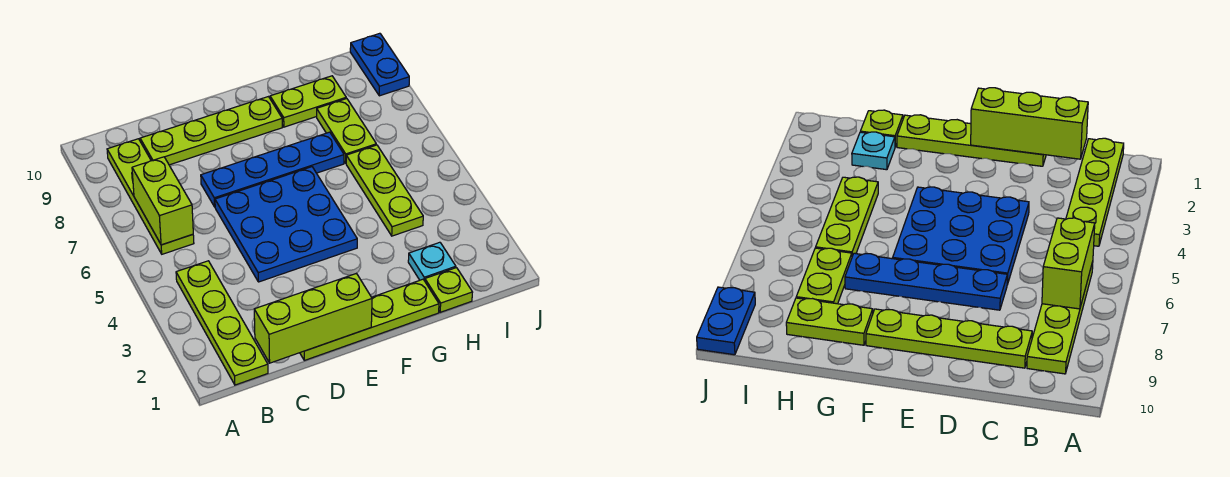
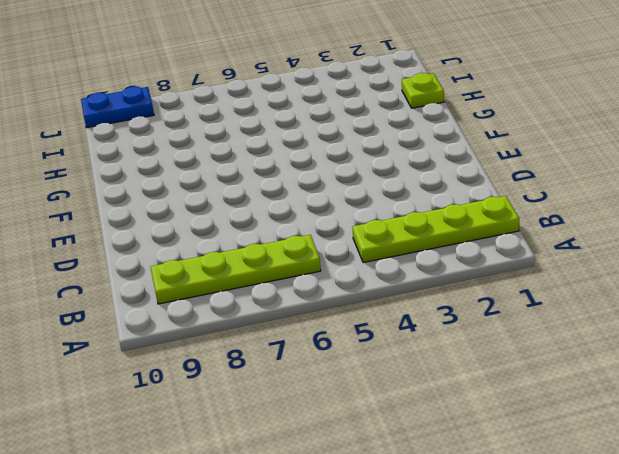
none -> lime 1x4 plate [140,97,282,165]
none -> lime 1x4 plate [300,279,439,360]
none -> blue 3x3 plate [215,167,357,282]

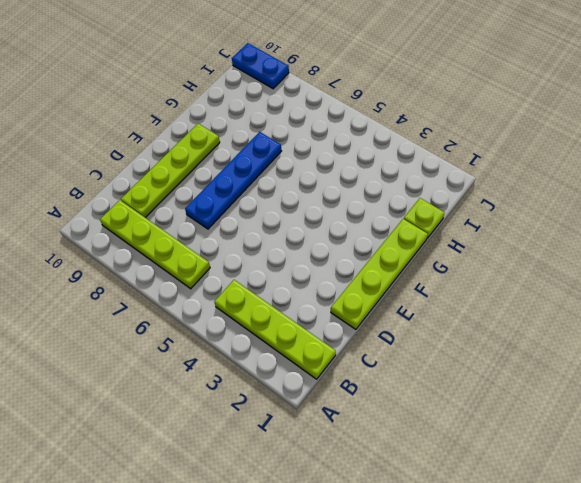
none -> blue 3x3 plate [215,167,357,282]
none -> lime 1x2 plate [270,76,346,127]
none -> cyan 1x1 plate [408,242,456,281]

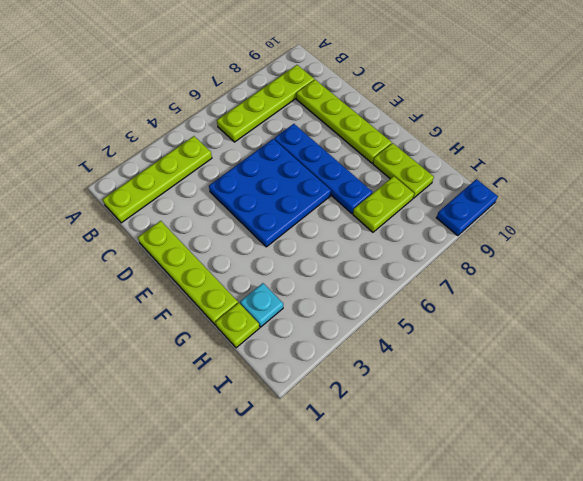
none -> lime 1x3 plate [346,145,423,236]
none -> lime 1x2 brick [132,157,193,245]
none -> lime 1x3 brick [254,273,372,363]

